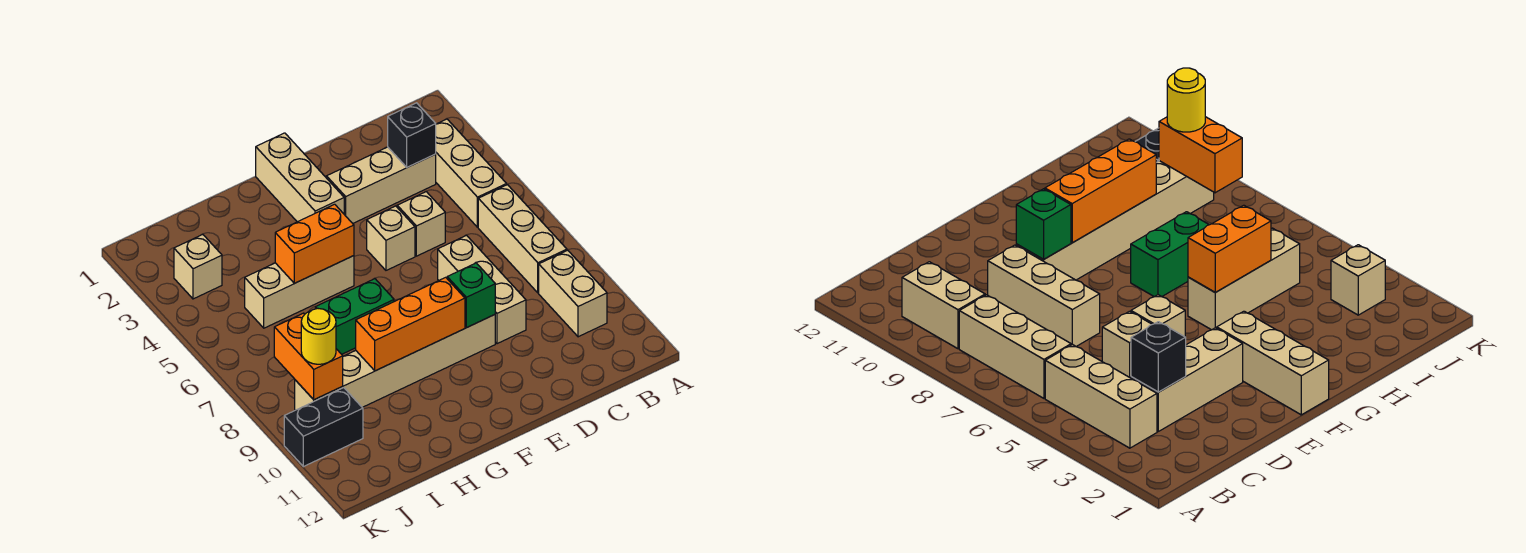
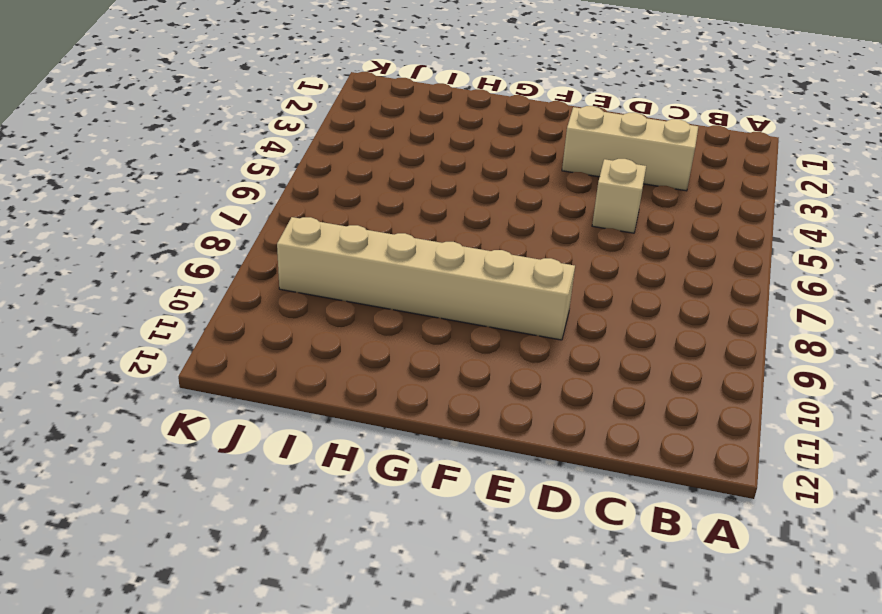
none -> tan 1x3 brick [436,119,507,227]
none -> tan 1x3 brick [478,185,567,293]
none -> tan 1x2 brick [539,250,607,337]

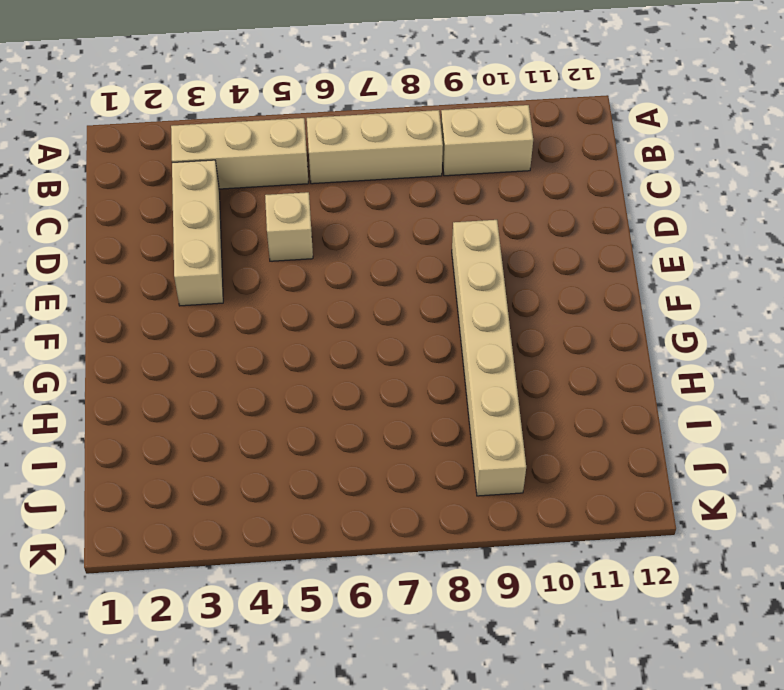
none -> tan 1x3 brick [438,235,526,344]
none -> tan 1x1 brick [367,206,415,270]
none -> tan 1x3 brick [256,133,344,222]

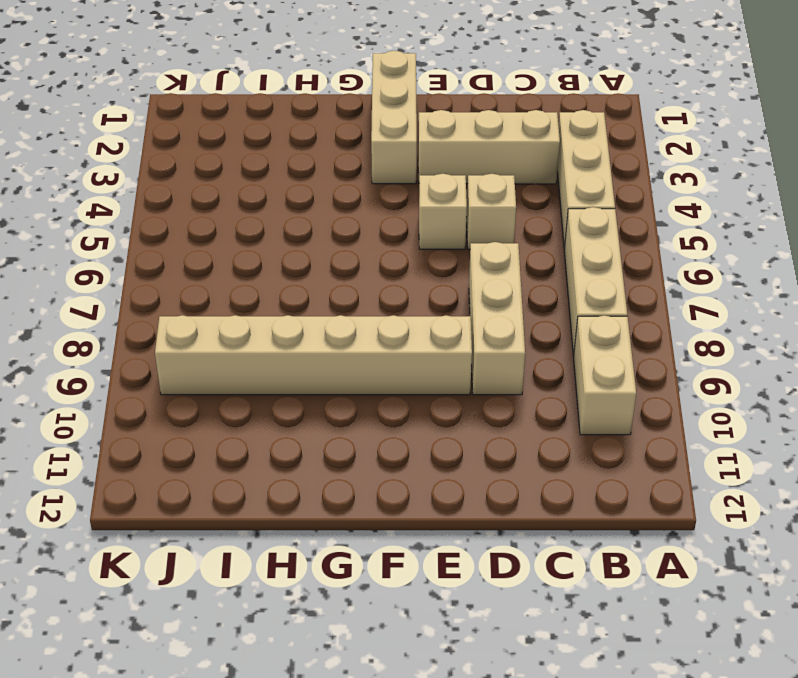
none -> tan 1x3 brick [245,256,354,328]
none -> green 1x2 brick [315,279,394,354]
none -> tan 1x1 brick [174,235,222,299]

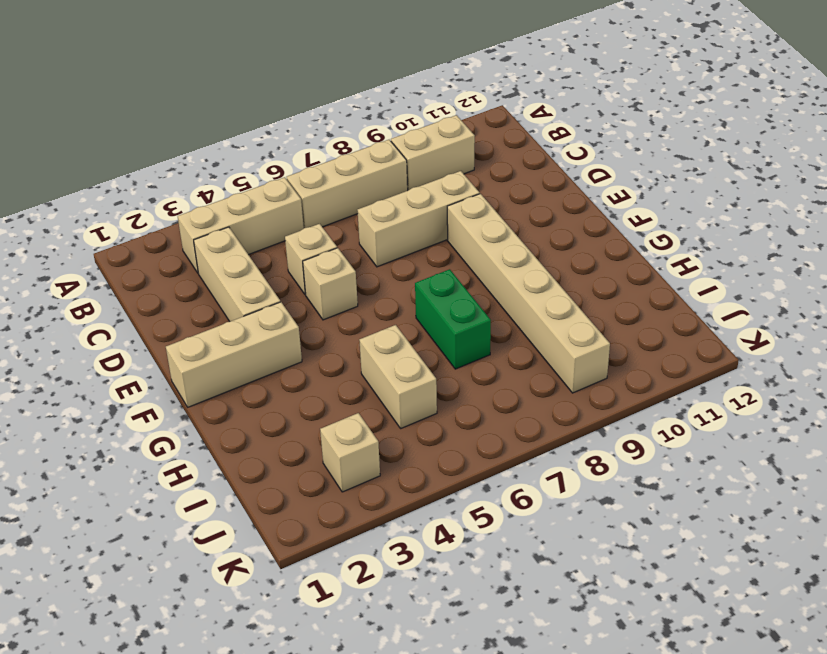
tan 1x2 brick [359,325,437,428] -> tan 1x3 brick [245,256,354,328]
none -> black 1x2 brick [284,388,363,467]
none -> black 1x1 brick [388,103,436,167]
none -> green 1x1 brick [447,263,495,328]

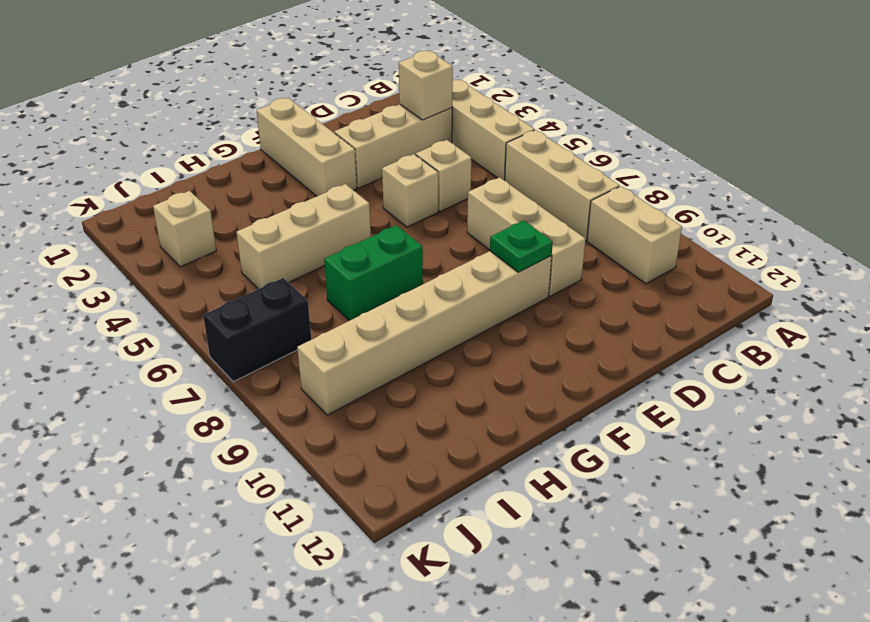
tan 1x1 brick [399,51,453,120] -> black 1x1 brick [388,103,436,167]
green 1x1 plate [490,220,553,272] -> green 1x1 brick [447,263,495,328]
black 1x2 brick [203,278,311,382] -> black 1x2 brick moved to [284,388,363,467]
none -> orange 1x3 brick [356,277,465,371]
none -> orange 1x2 brick [275,204,354,283]
none -> orange 1x2 brick [274,313,343,400]

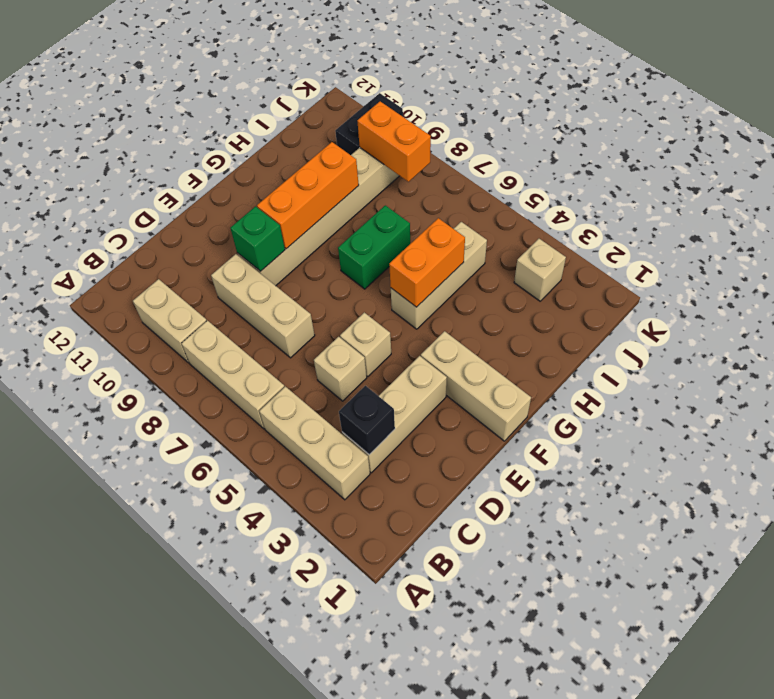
none -> yellow 1x1 round brick [301,309,336,364]

